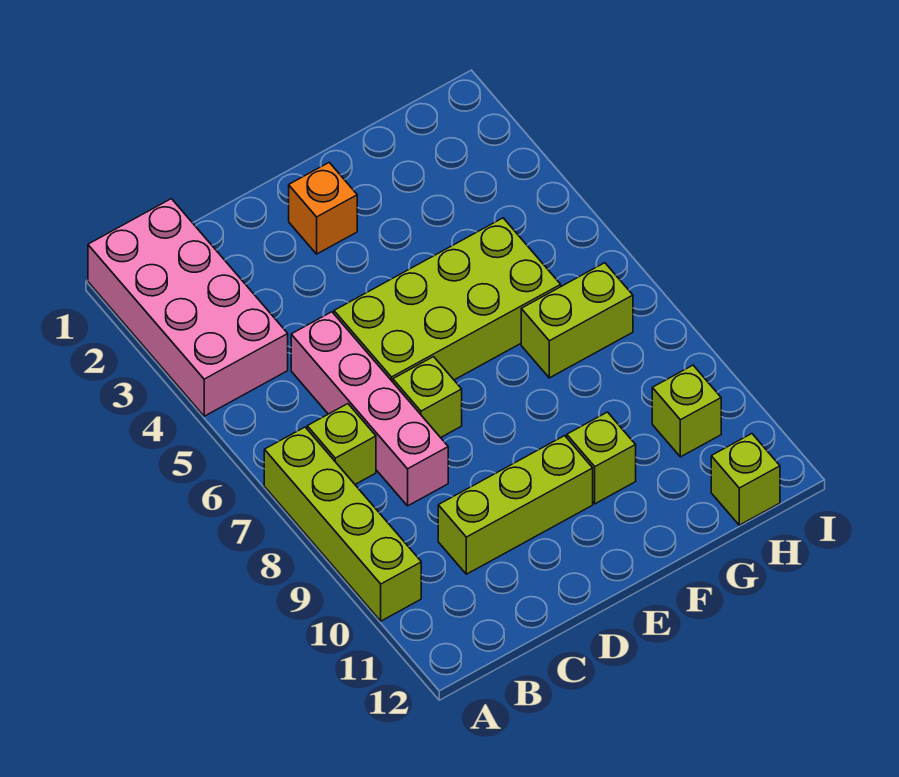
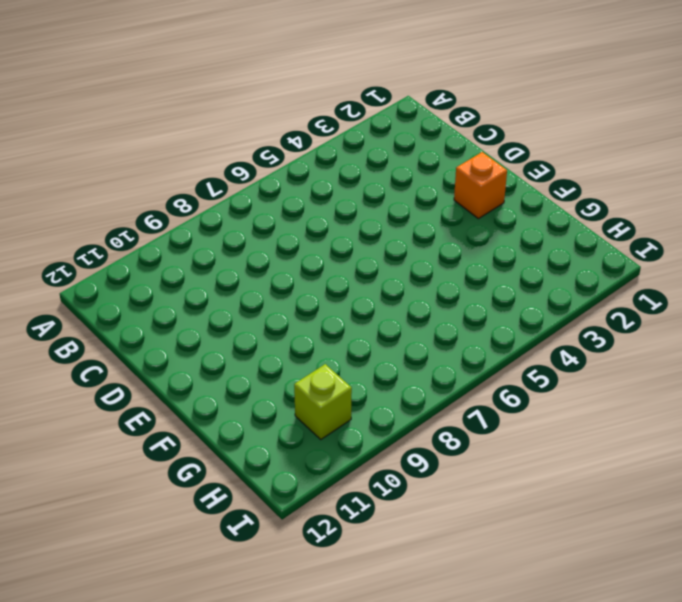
none -> pink 2x4 brick [88,199,288,416]
none -> lime 1x4 brick [264,427,421,621]
none -> lime 1x1 brick [307,404,376,484]

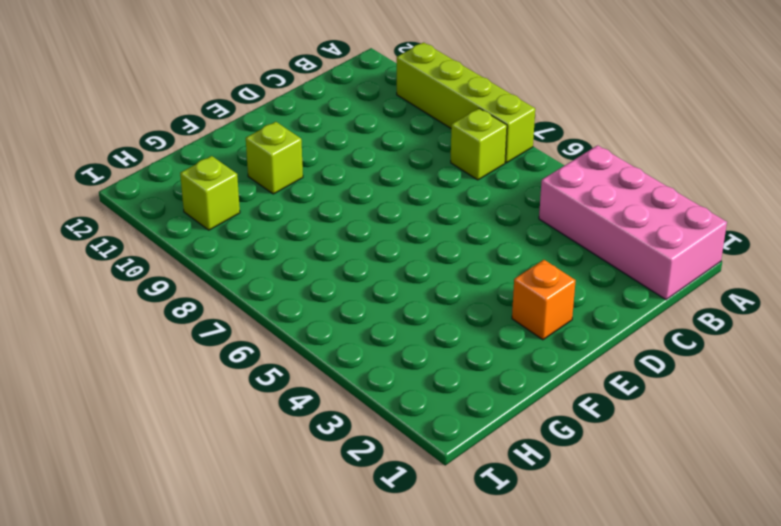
none -> pink 1x4 brick [291,312,448,506]
none -> lime 1x3 brick [438,436,593,574]
none -> lime 2x4 brick [334,218,561,382]

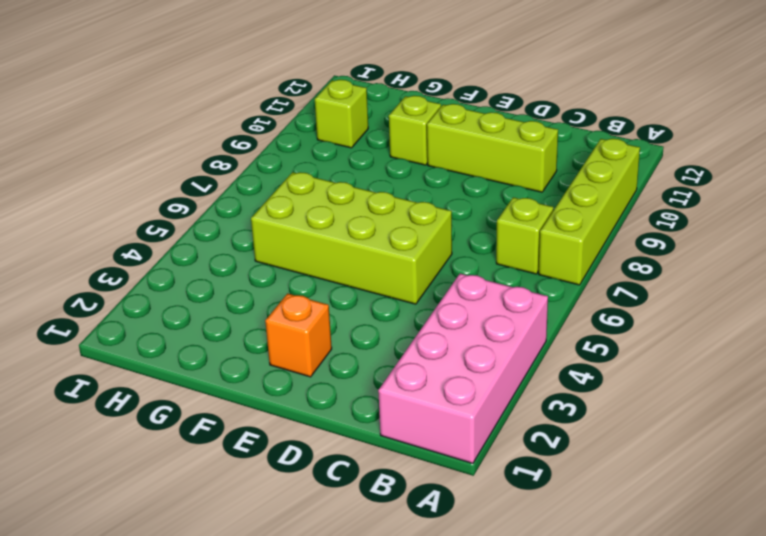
none -> pink 1x4 brick [291,312,448,506]
none -> lime 1x1 brick [393,357,462,438]
none -> lime 1x2 brick [521,263,633,378]

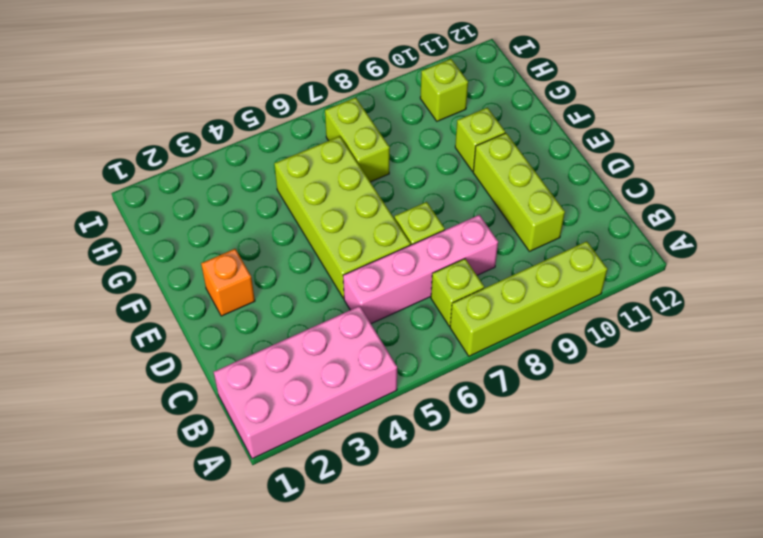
none -> lime 1x1 brick [711,434,780,525]

